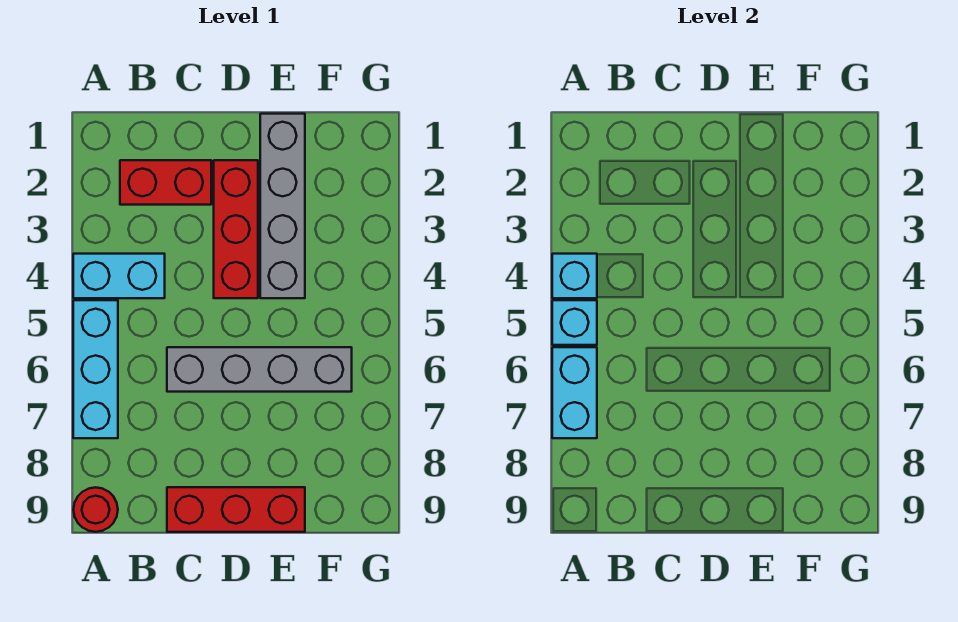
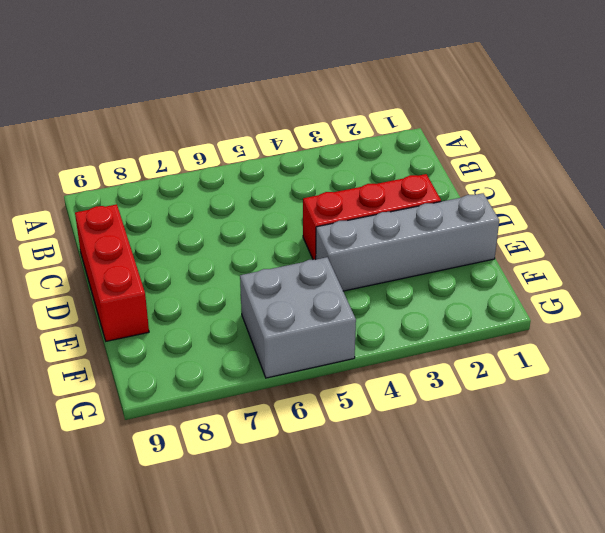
grey 2x2 brick [240,257,356,378] -> grey 1x4 brick [167,347,352,392]
none -> cyan 1x2 brick [73,254,165,298]
none -> cyan 1x3 brick [73,300,118,438]

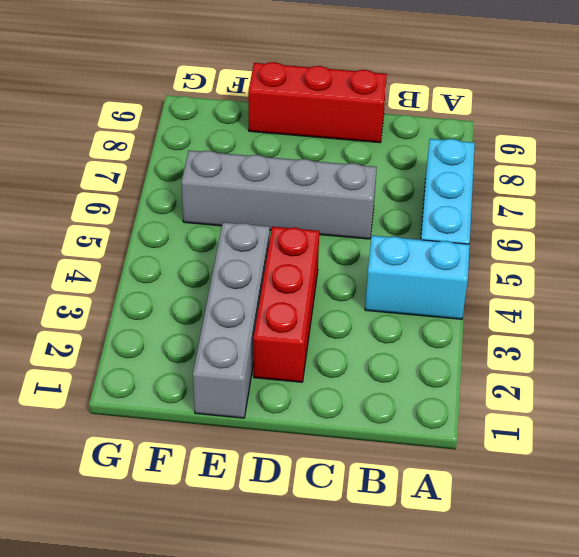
none -> red 1x1 round brick [73,487,118,532]
none -> red 1x2 brick [120,160,211,205]

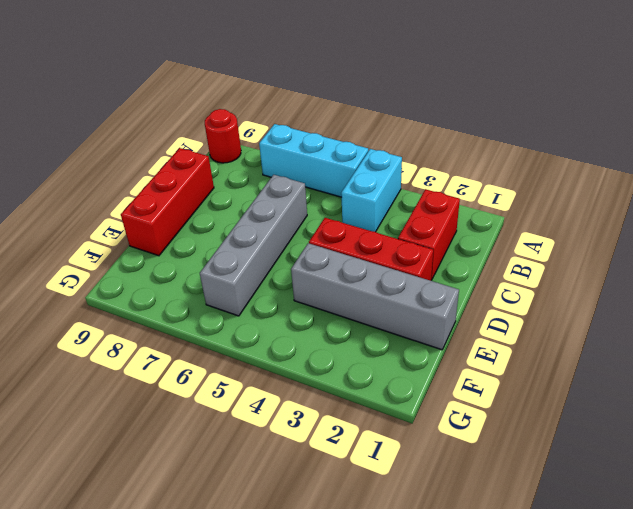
none -> cyan 1x1 brick [552,254,597,298]
none -> cyan 1x1 brick [552,300,597,345]

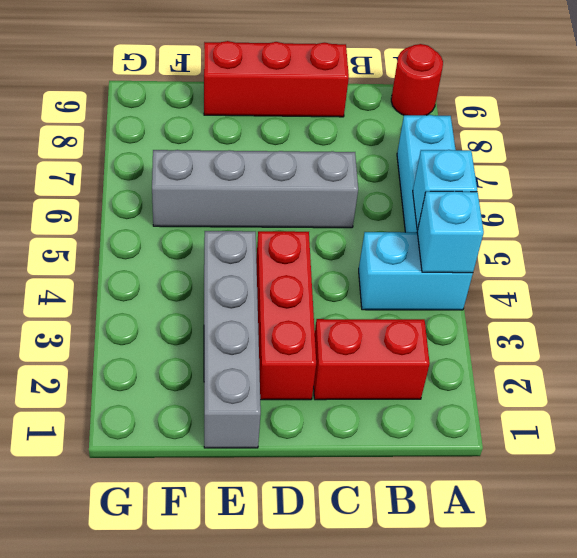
none -> cyan 1x2 brick [552,347,597,438]

